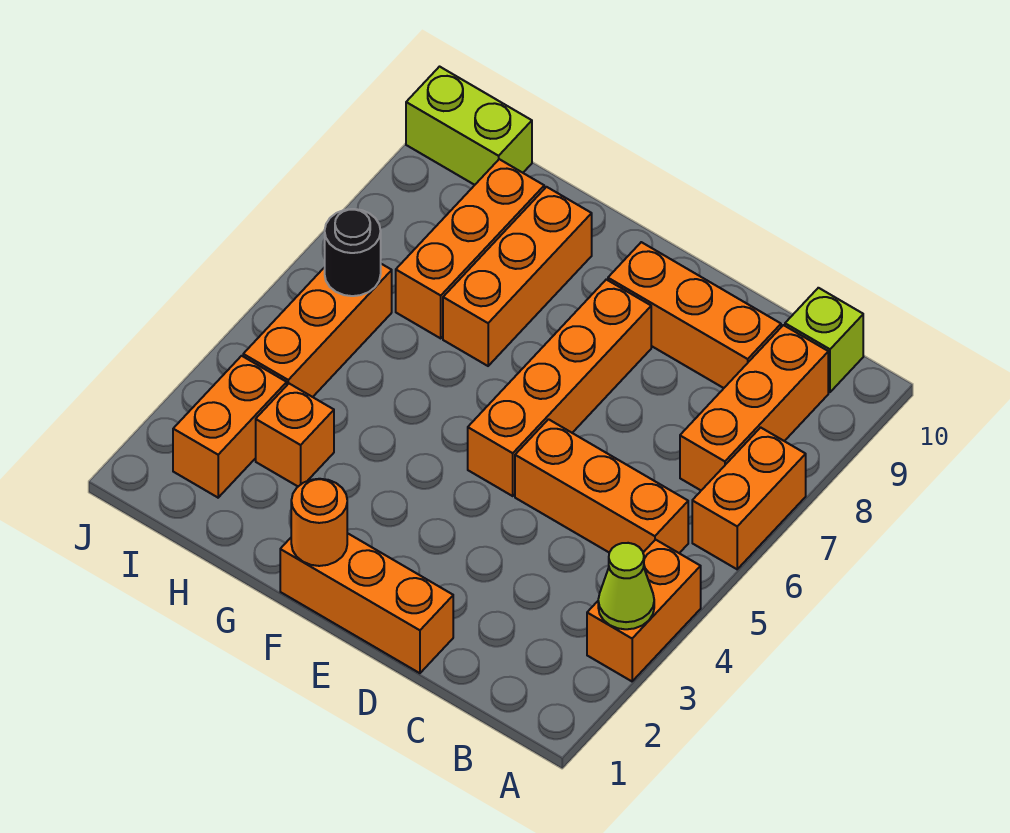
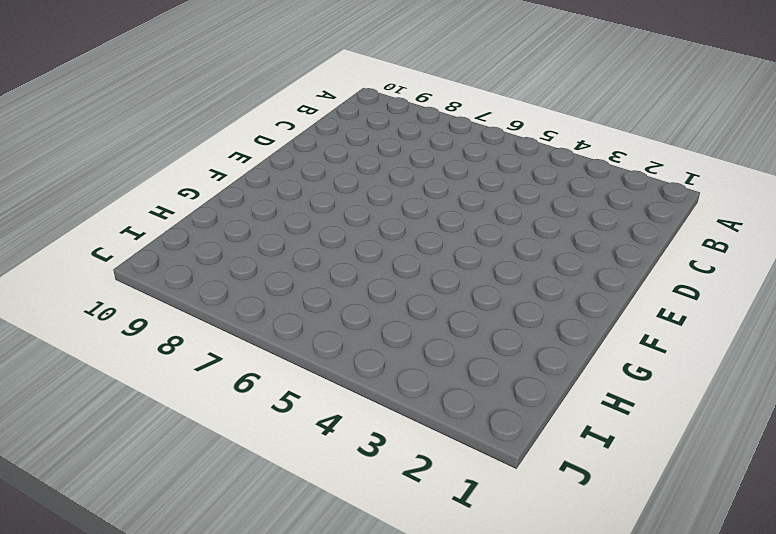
none -> orange 1x2 brick [587,540,701,681]
none -> orange 1x2 brick [692,427,806,569]
none -> orange 1x3 brick [515,419,688,553]

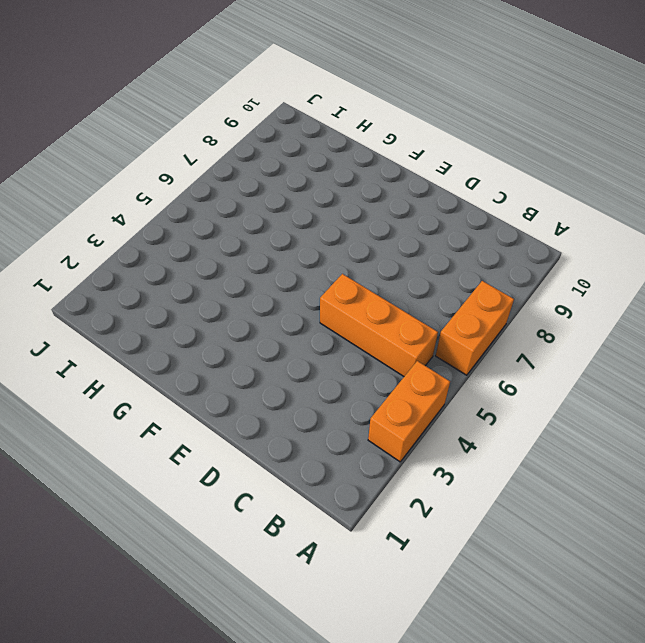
none -> orange 1x3 brick [680,325,828,490]
none -> lime 1x1 brick [785,288,863,392]
none -> orange 1x3 brick [608,242,781,388]

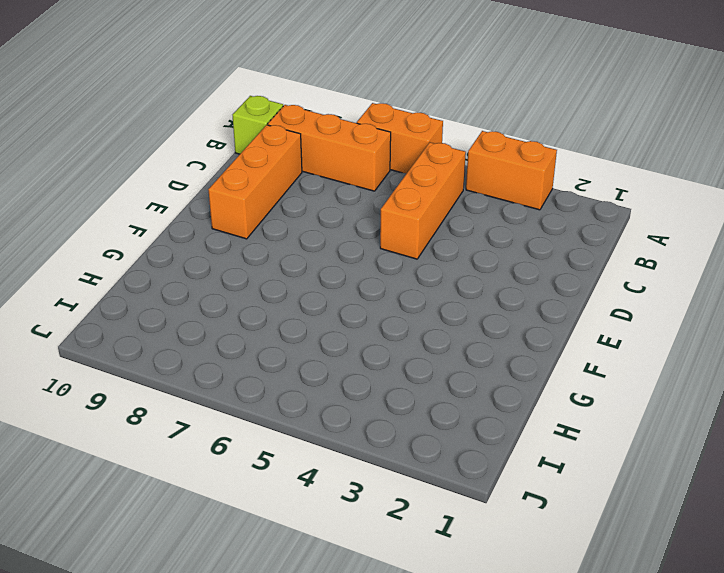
none -> orange 1x3 brick [280,533,453,673]
none -> orange 1x4 brick [468,280,651,496]
none -> orange 1x3 brick [443,187,592,366]

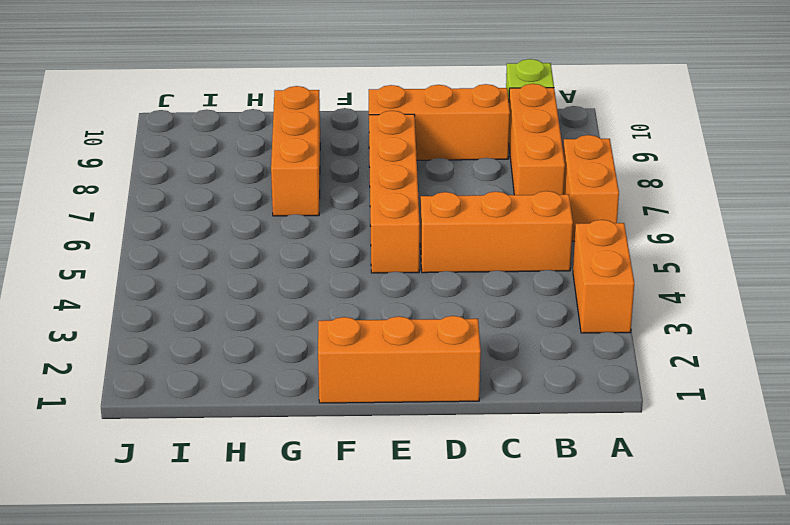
none -> orange 1x1 brick [256,384,334,486]
none -> orange 1x3 brick [396,159,544,338]
none -> orange 1x2 brick [173,356,287,498]

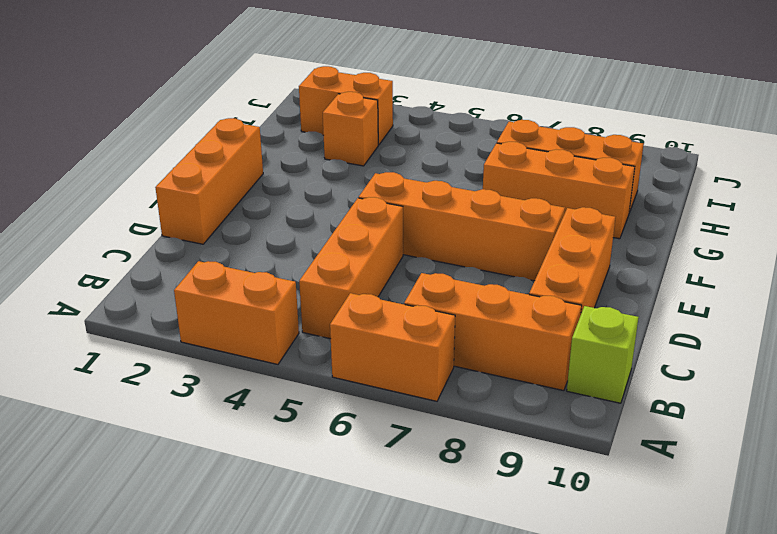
none -> orange 1x3 brick [243,264,392,397]
none -> lime 1x2 brick [406,67,532,185]
none -> lime 1x1 cone [598,543,654,629]

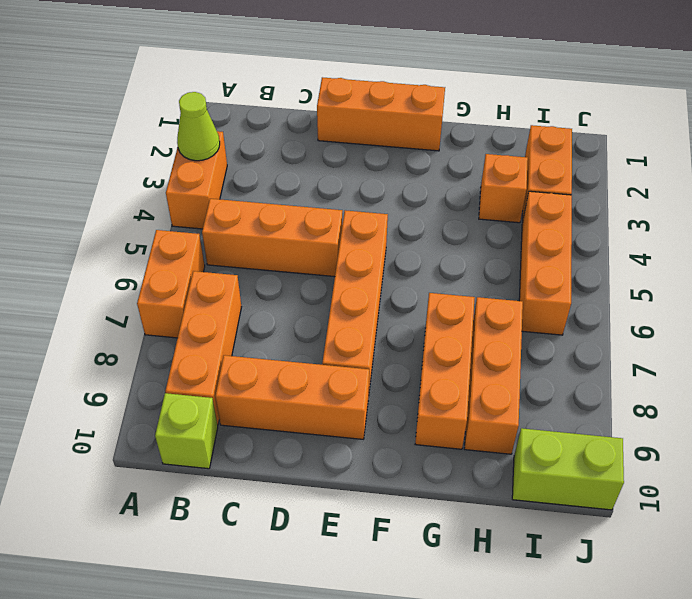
none -> orange 1x1 round brick [291,479,347,566]
none -> black 1x1 round brick [325,209,381,296]

